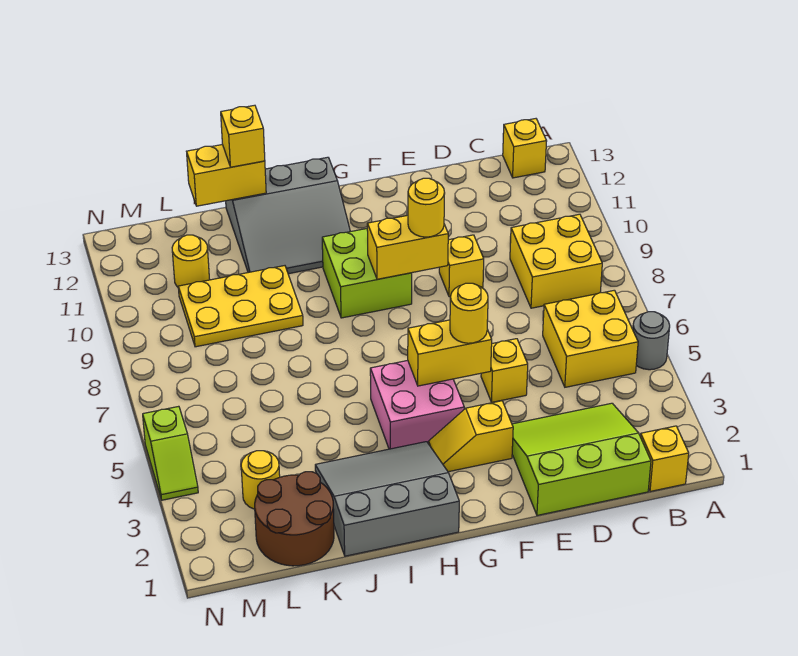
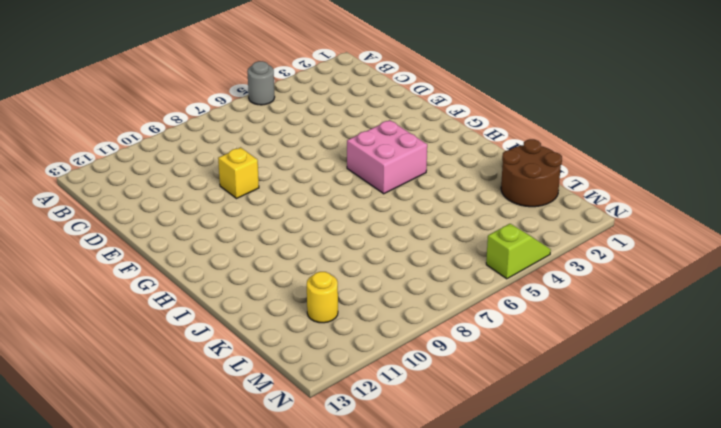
none -> yellow 1x1 brick [640,426,689,491]
none -> yellow 2x2 brick [543,290,638,387]
none -> yellow 2x2 brick [510,214,602,308]

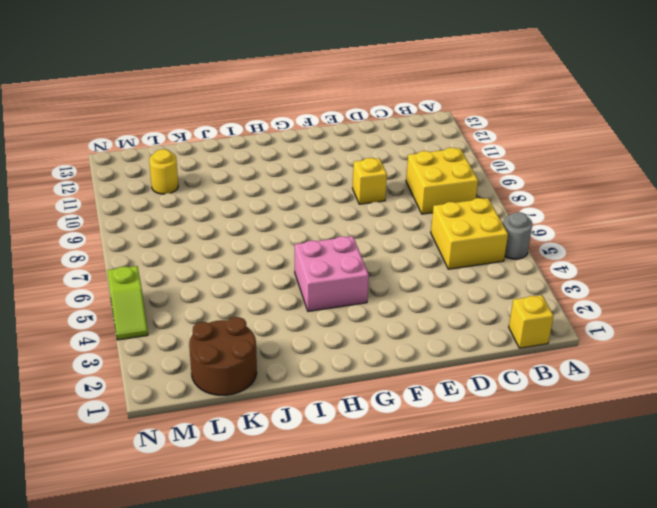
none -> yellow 1x1 brick [503,119,547,178]
none -> lime 3x3 slope [512,403,651,515]
none -> yellow 1x1 brick [481,339,528,402]

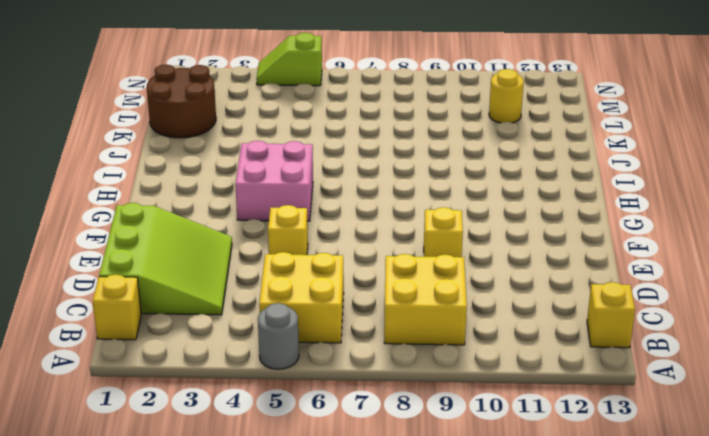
none -> yellow 1x2 slope [429,401,513,472]
none -> lime 2x2 brick [322,229,412,318]
none -> grey 3x3 slope [315,442,459,556]

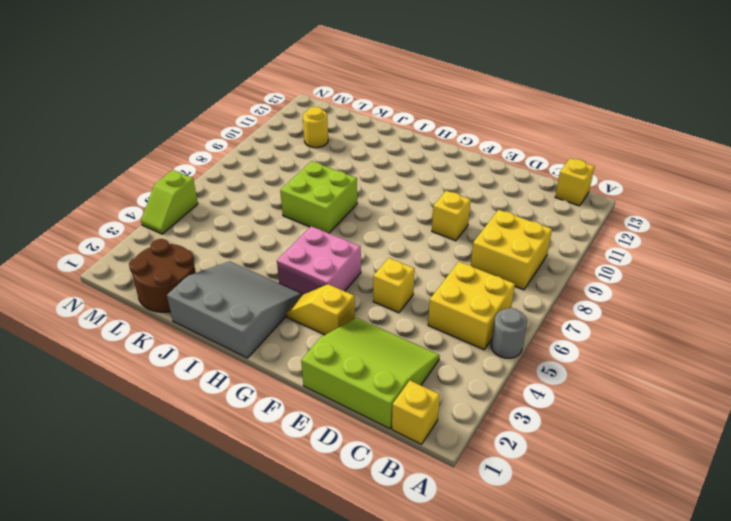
lime 2x2 brick [280,161,357,233] -> lime 2x2 brick moved to [322,229,412,318]
none -> grey 3x3 slope [226,157,350,274]
none -> yellow 2x3 plate [178,266,303,347]
none -> yellow 1x1 round brick [241,451,280,509]

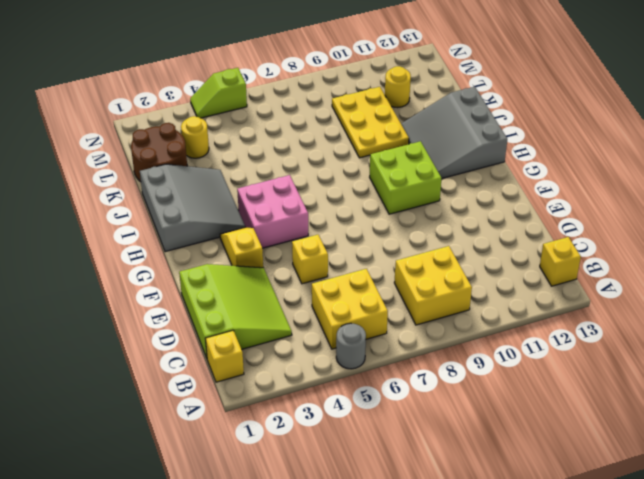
none -> yellow 1x1 brick [439,235,484,297]
none -> yellow 1x2 brick [408,320,492,386]
none -> yellow 1x2 brick [367,215,448,279]

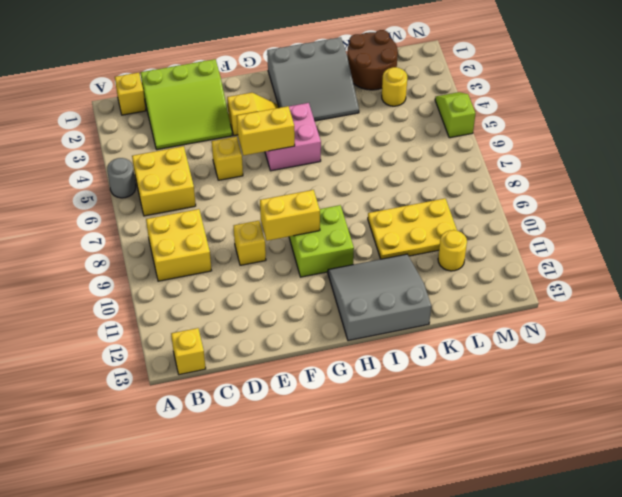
none -> yellow 1x2 brick [186,145,266,206]
none -> yellow 1x1 round brick [450,283,488,343]
none -> yellow 1x1 round brick [408,178,445,237]

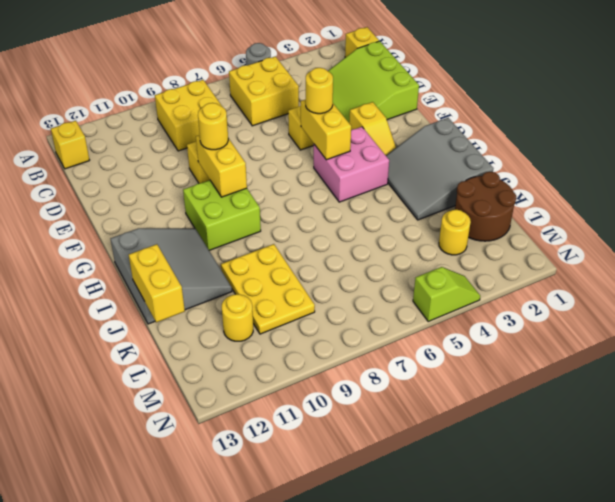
none -> yellow 1x1 brick [221,105,265,167]

